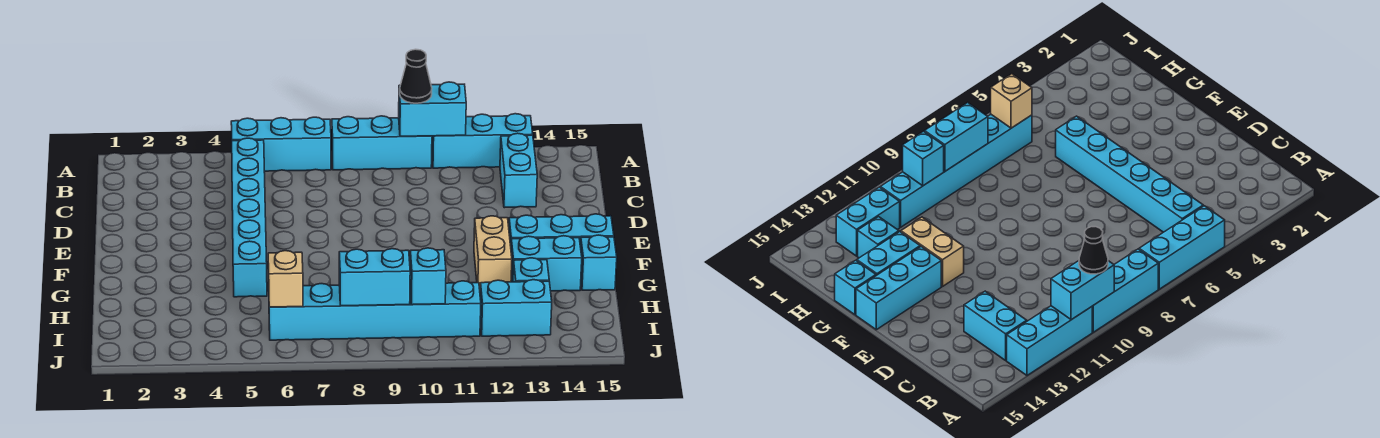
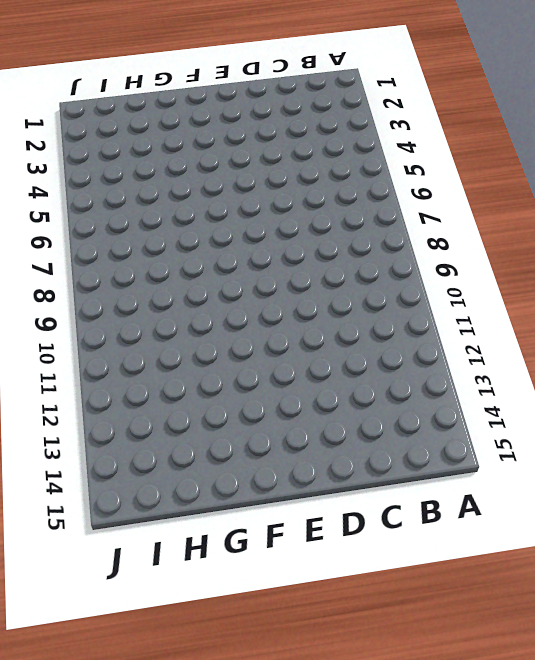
none -> cyan 1x3 brick [231,117,331,171]
none -> cyan 1x3 brick [332,116,432,170]
none -> cyan 1x3 brick [432,114,533,168]

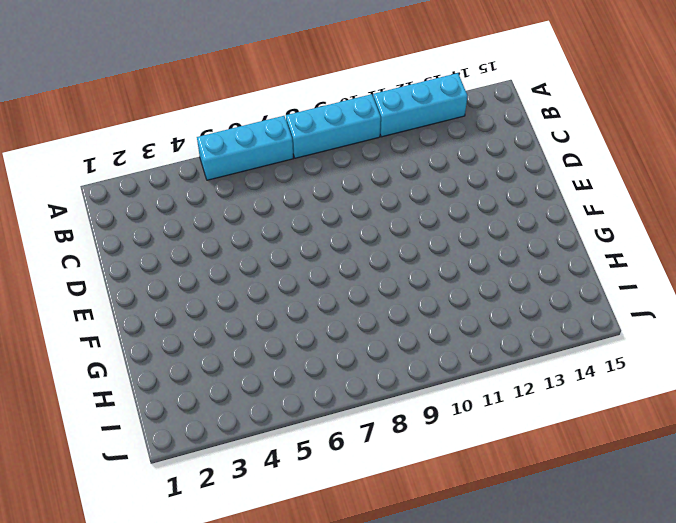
none -> cyan 1x6 brick [232,138,267,297]
none -> cyan 1x2 brick [500,133,537,208]
none -> tan 1x2 brick [474,216,512,289]

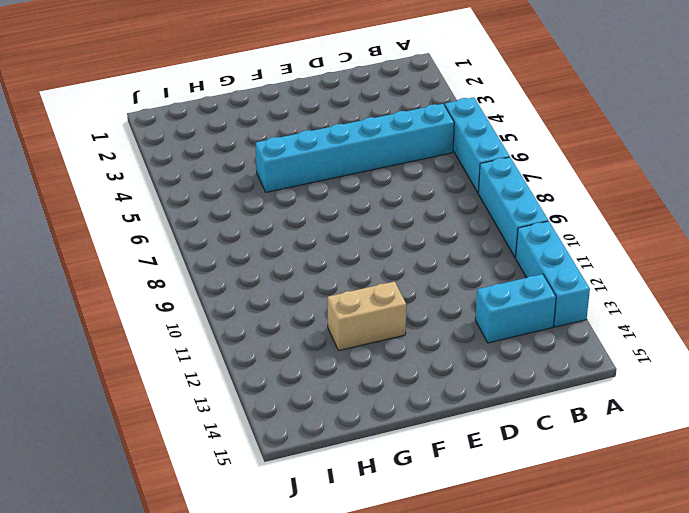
none -> cyan 1x3 brick [509,214,614,247]
none -> cyan 1x2 brick [511,236,582,291]
none -> cyan 1x1 brick [581,235,617,290]

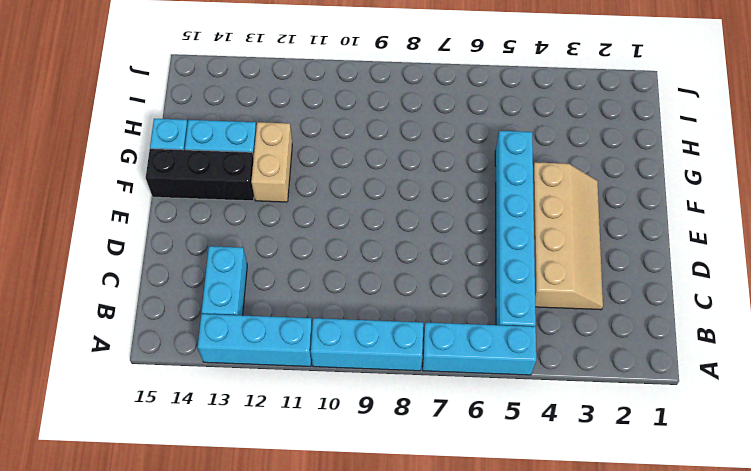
tan 2x4 slope [533,162,603,310] -> none
black 1x3 brick [146,149,254,201] -> cyan 1x3 brick [509,214,614,247]
none -> cyan 1x1 brick [513,258,549,282]
none -> cyan 1x6 brick [269,281,481,340]
none -> cyan 1x2 brick [480,280,552,336]

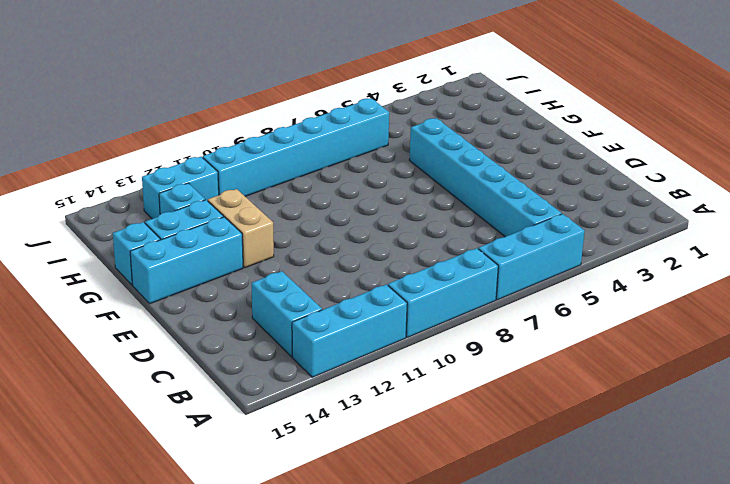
none -> cyan 1x2 brick [399,82,466,136]
none -> tan 1x1 brick [268,251,303,307]
none -> cyan 1x2 brick [339,249,410,306]

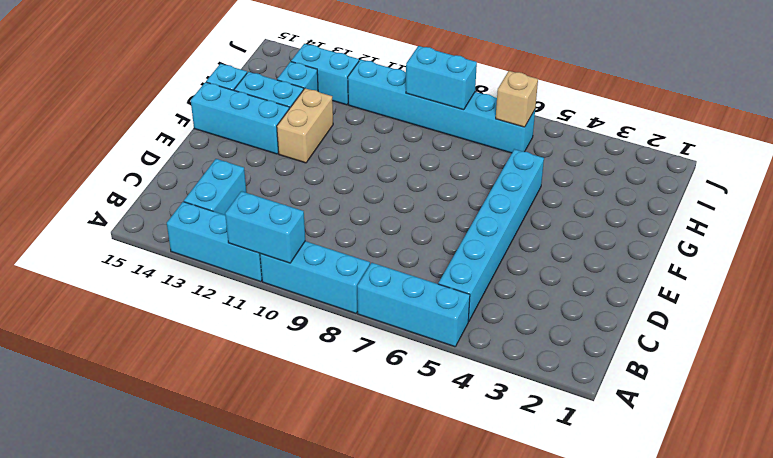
none -> cyan 1x1 brick [410,248,446,305]
none -> black 1x1 cone [400,49,432,103]

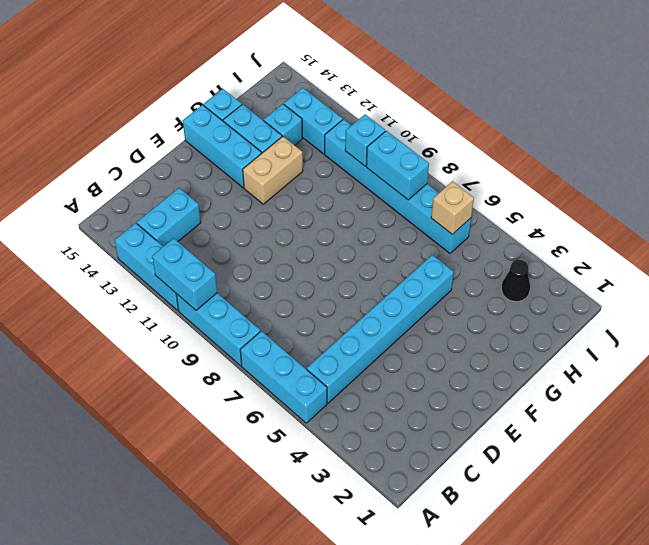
black 1x1 cone [501,260,530,301] -> black 1x1 cone moved to [400,49,432,103]

